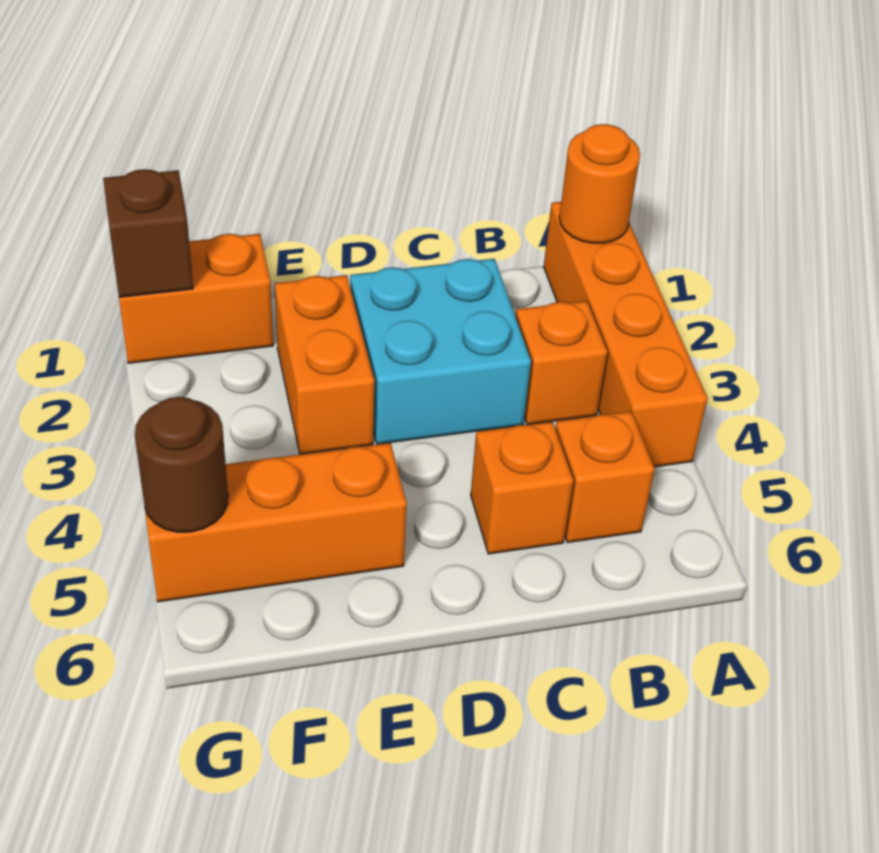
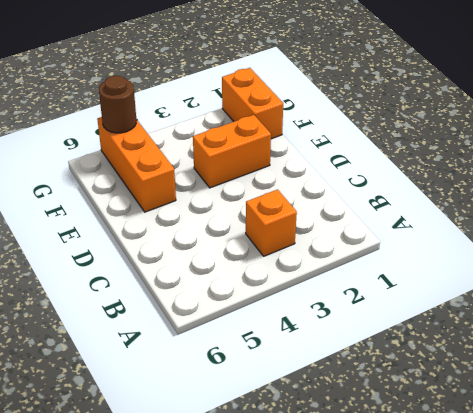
none -> orange 1x4 brick [544,202,708,467]
none -> orange 1x1 brick [555,411,655,543]

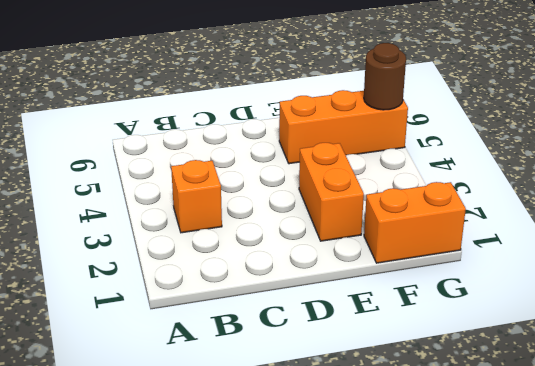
none -> orange 1x4 brick [544,202,708,467]
none -> orange 1x1 brick [555,411,655,543]

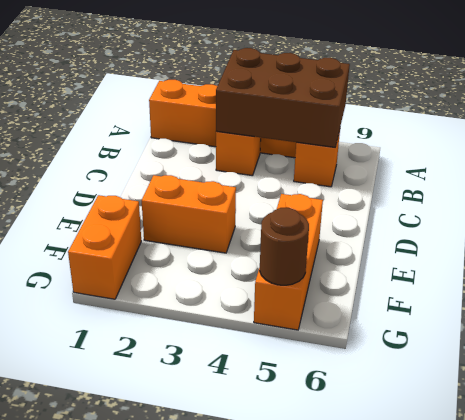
brown 2x3 brick [216,48,350,147] -> none
none -> cyan 2x2 brick [350,259,531,444]
none -> orange 1x1 brick [471,421,573,554]

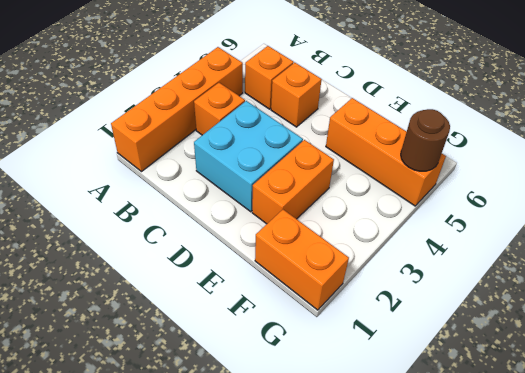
none -> orange 1x1 round brick [559,124,640,243]
none -> brown 1x1 brick [103,169,193,297]

